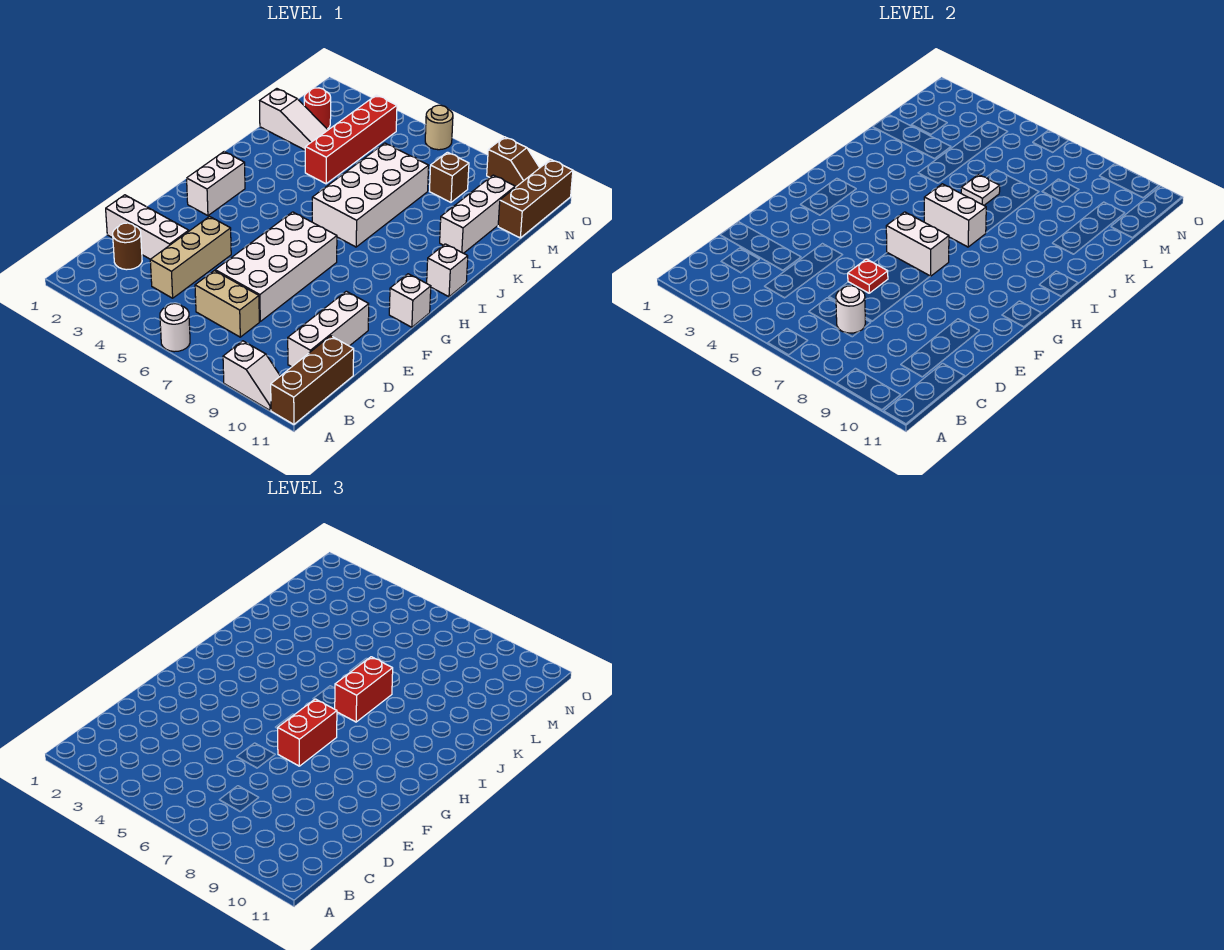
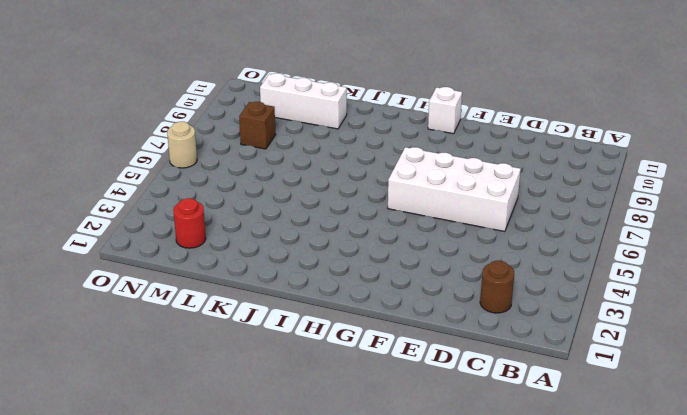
none -> white 1x1 round brick [160,304,190,352]
none -> white 1x2 slope [223,341,280,410]
none -> brown 1x3 brick [271,336,354,424]

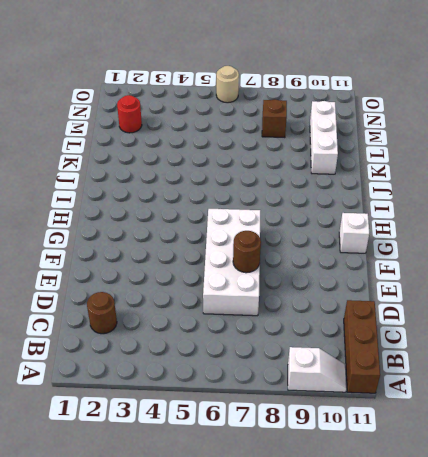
brown 1x1 round brick [233,231,261,273] -> none
none -> white 1x1 round brick [160,304,190,352]
none -> tan 1x3 brick [150,217,231,298]
none -> tan 1x2 brick [195,271,259,337]

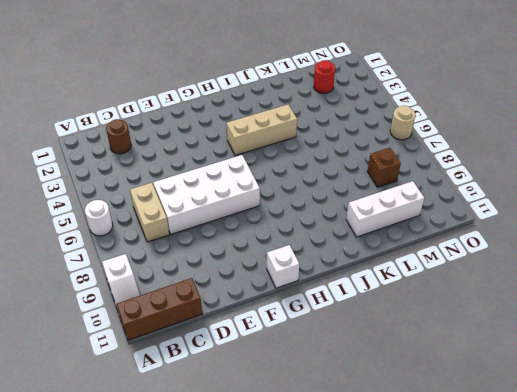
tan 1x3 brick [227,105,297,155] -> tan 1x3 brick moved to [150,217,231,298]
none -> white 1x3 brick [288,291,369,367]
none -> white 1x3 brick [106,195,189,259]
none -> white 1x2 brick [187,151,245,216]

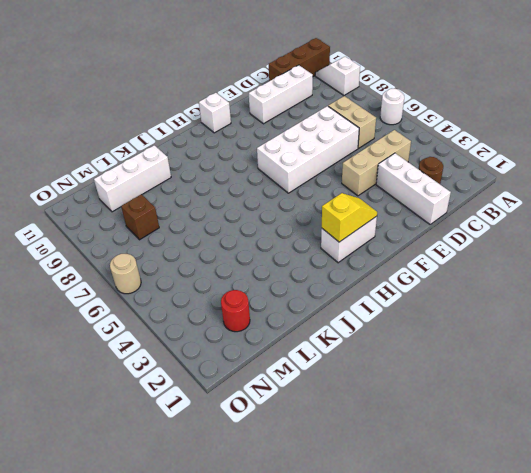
yellow 1x2 slope [322,193,377,242] -> none
none -> white 2x4 brick [312,143,429,247]
none -> white 1x1 brick [427,244,468,297]
none -> red 1x4 brick [305,95,397,184]

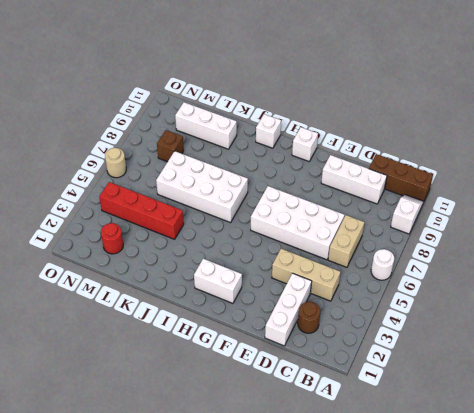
none -> white 1x3 slope [260,89,328,150]
none -> brown 1x3 brick [498,159,573,238]
none -> brown 1x2 slope [487,137,540,187]

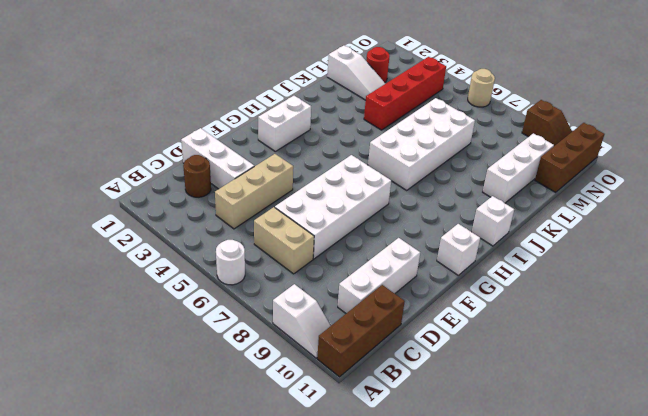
none -> brown 1x1 brick [430,152,469,202]
none -> white 1x1 round brick [836,286,866,333]
none -> red 1x1 plate [848,259,888,293]

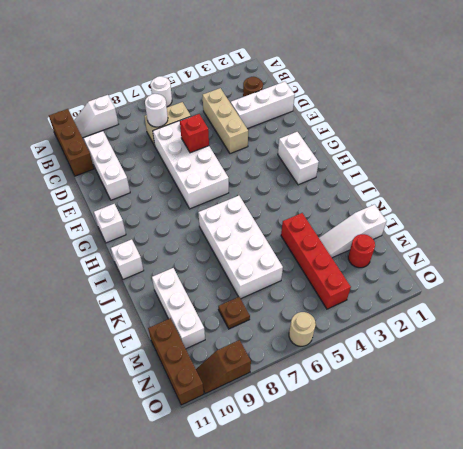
red 1x1 brick [180,114,209,153] -> red 1x1 plate [848,259,888,293]
brown 1x1 plate [218,297,250,329] -> brown 1x1 brick [430,152,469,202]
none -> white 1x2 brick [886,212,949,276]
none -> white 1x2 brick [924,184,986,247]
none -> white 1x1 plate [961,175,1000,205]

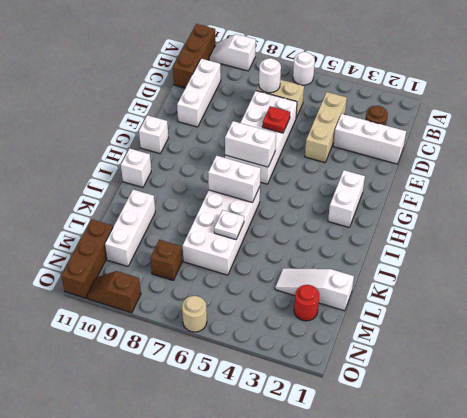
none -> red 1x4 brick [305,95,397,184]
none -> red 1x2 brick [277,699,337,766]
none -> red 1x2 brick [335,657,393,722]

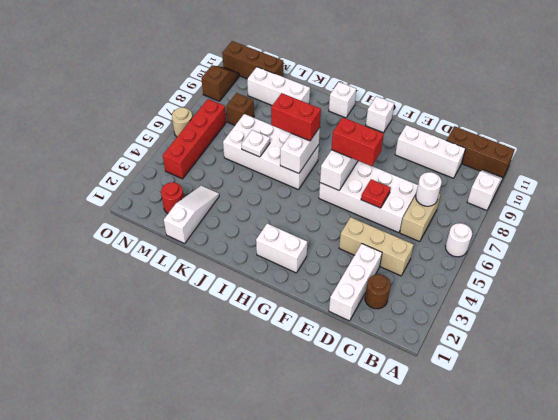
red 1x4 brick [163,99,226,179] -> red 1x4 brick turned to [305,95,397,184]

